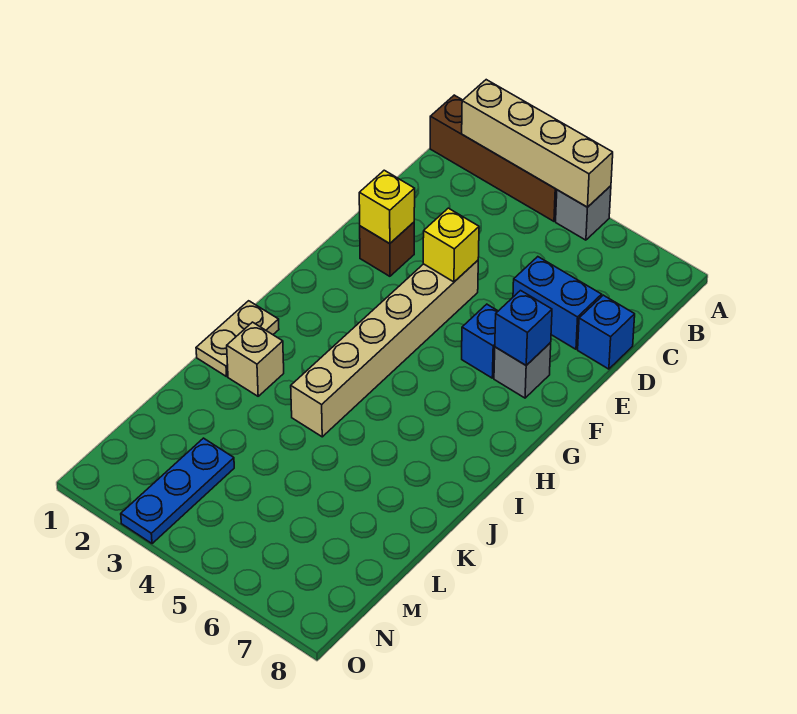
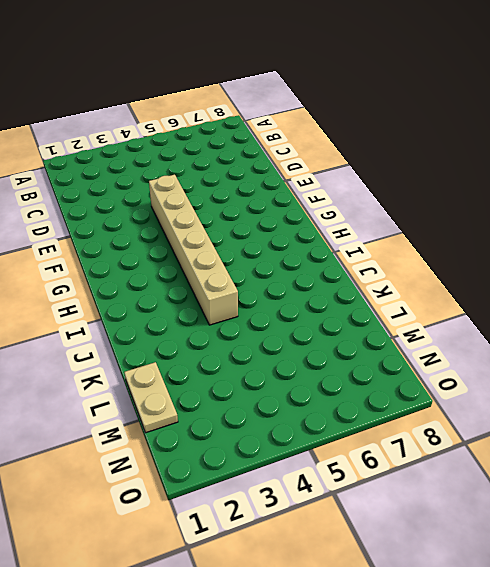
tan 1x2 plate [124,362,178,433] -> tan 1x2 plate moved to [196,301,279,377]
none -> brown 1x4 brick [430,95,557,221]
none -> grey 1x1 brick [556,186,611,240]
none -> blue 1x2 brick [513,257,602,349]

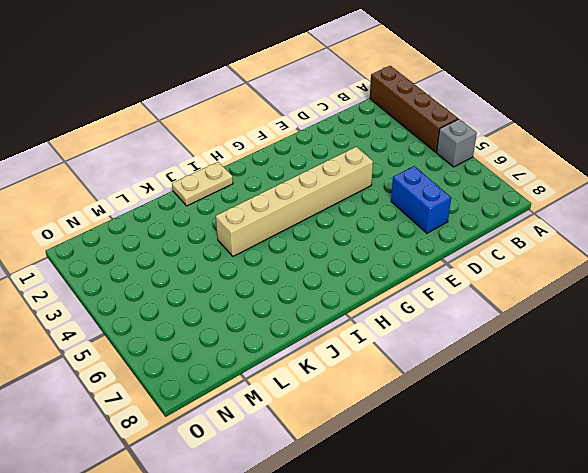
none -> blue 1x1 brick [578,295,635,369]
none -> brown 1x1 brick [360,222,414,276]
none -> blue 1x1 brick [462,304,498,378]

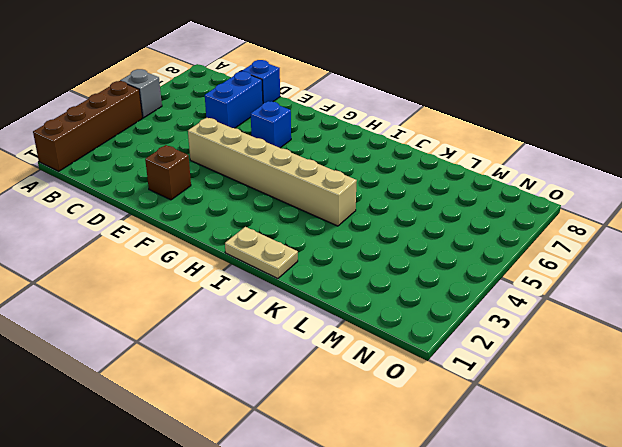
none -> grey 1x1 brick [494,343,551,398]
none -> tan 1x1 brick [227,322,284,396]
none -> blue 1x3 plate [121,438,234,544]

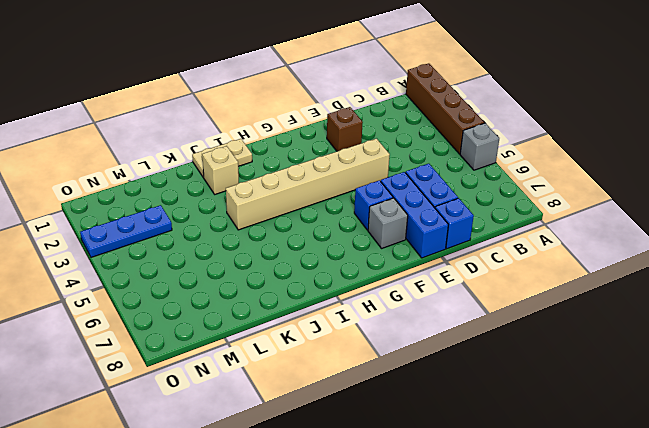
blue 1x3 brick [381,172,448,258] -> none
none -> tan 1x4 brick [462,80,613,207]
none -> yellow 1x1 brick [359,170,415,244]
none -> yellow 1x1 brick [423,208,479,282]

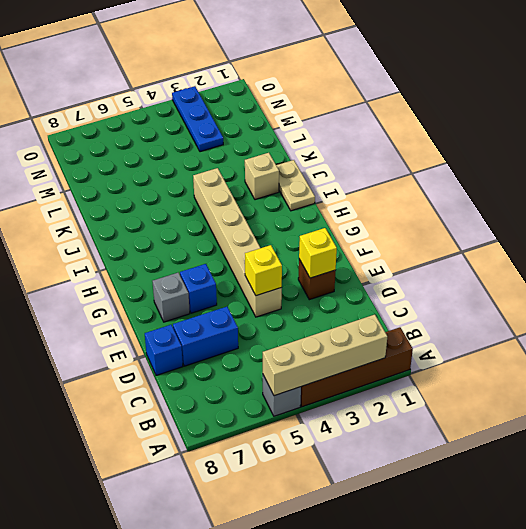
none -> blue 1x1 brick [495,291,552,365]

